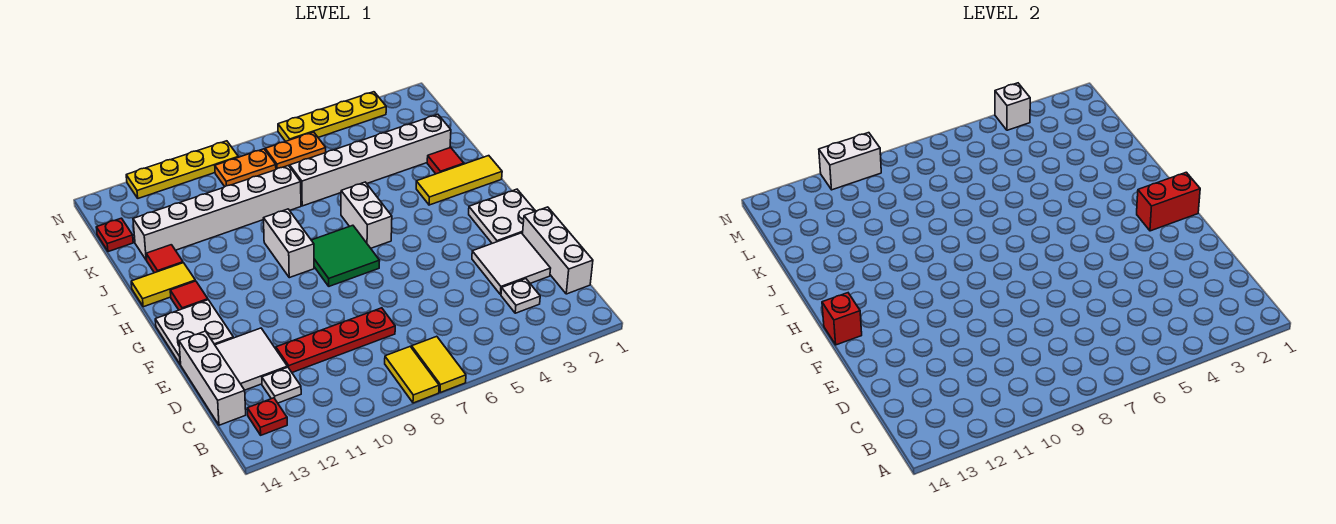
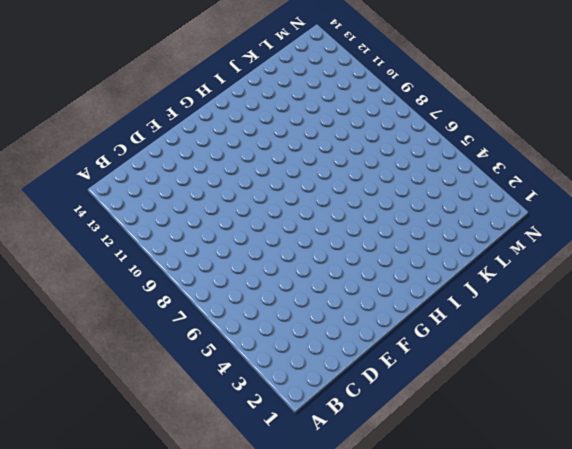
none -> yellow 1x2 tile [412,336,466,393]
none -> yellow 1x2 tile [385,347,439,403]
none -> red 1x1 plate [247,398,287,435]
none -> white 1x3 brick [523,207,593,294]

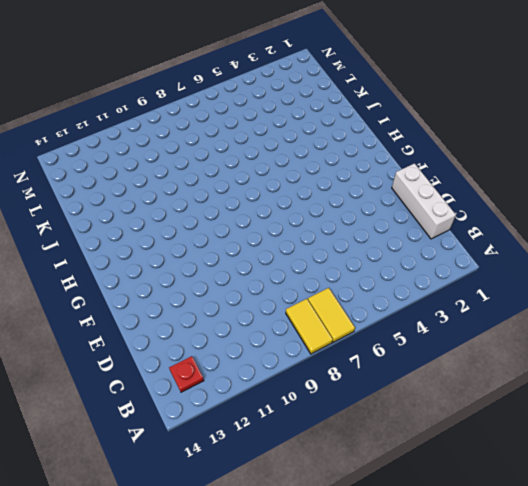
none -> white 1x1 plate [501,279,540,313]
none -> white 1x1 plate [262,367,301,403]
none -> white 1x3 brick [179,331,246,425]
none -> white 2x2 tile [472,233,551,295]

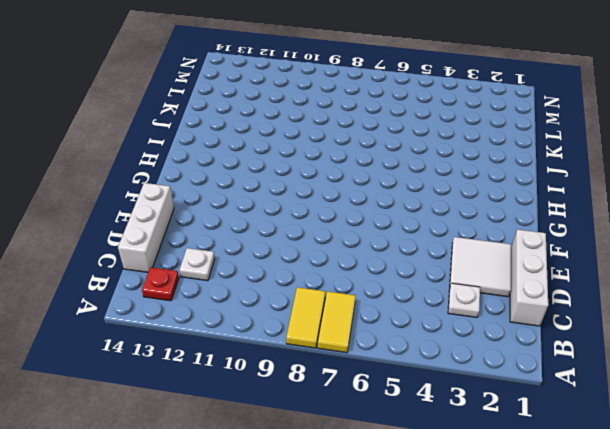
none -> red 1x4 plate [276,308,395,372]
none -> white 2x2 tile [215,328,287,390]
none -> white 2x2 plate [469,189,535,243]
none -> white 2x2 plate [155,300,233,365]

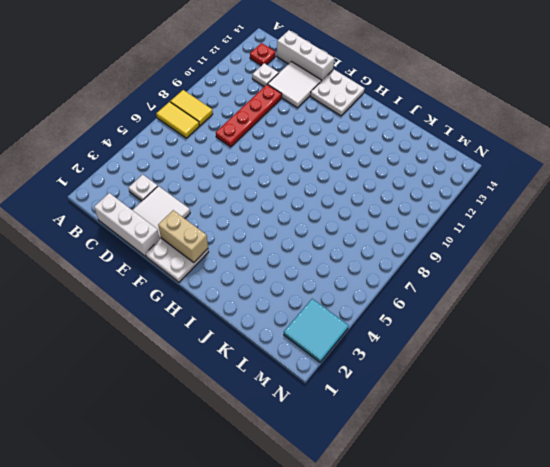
tan 1x2 brick [158,210,208,263] -> red 1x2 brick [1137,172,1200,231]
cyan 2x2 tile [284,299,349,362] -> yellow 1x4 plate [278,92,386,141]
none -> green 2x2 tile [311,225,380,286]
none -> white 1x2 brick [341,182,392,248]
none -> white 1x2 brick [264,209,314,278]
none -> red 1x1 tile [170,281,208,310]

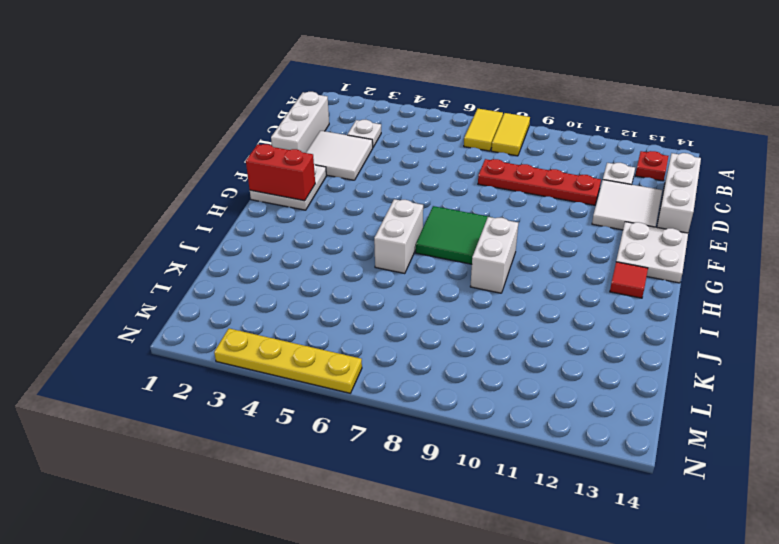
none -> yellow 1x3 tile [416,156,502,205]
none -> yellow 1x2 tile [131,263,195,307]
none -> red 1x1 tile [427,148,464,174]
none -> red 1x1 tile [146,245,183,273]

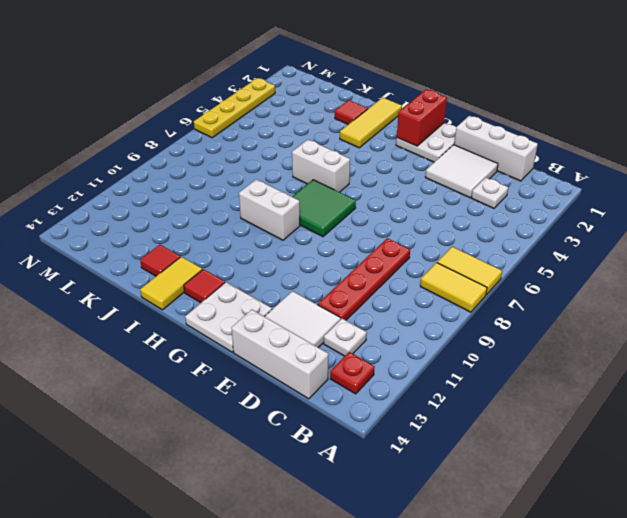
none -> white 1x6 brick [290,114,451,206]
none -> white 1x6 brick [133,165,301,260]
none -> red 1x1 plate [96,218,133,252]
none -> orange 1x2 plate [265,132,326,169]

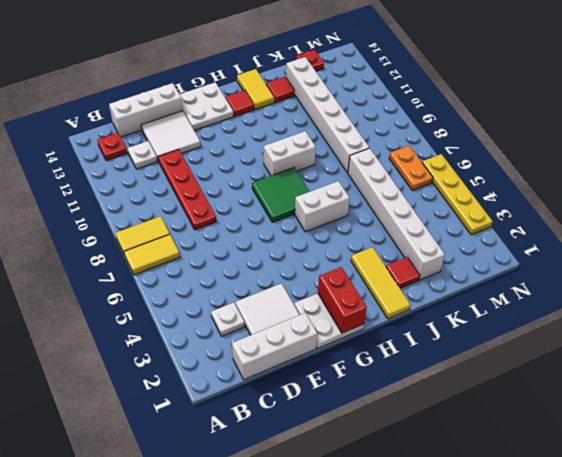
none -> orange 1x2 plate [215,149,276,187]
none -> yellow 1x4 plate [126,141,238,198]
none -> red 1x1 brick [822,293,862,345]
none -> white 1x1 brick [995,83,1030,130]

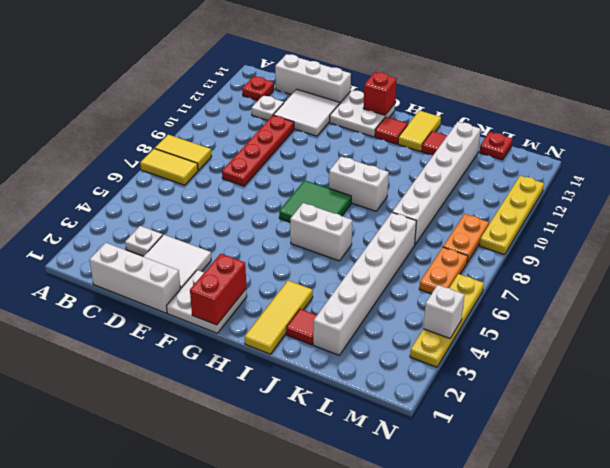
none -> white 1x2 brick [819,133,881,190]

